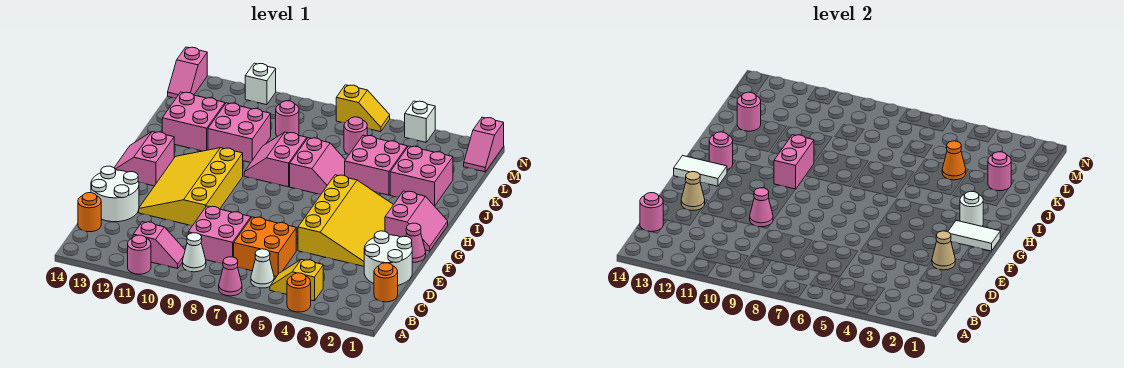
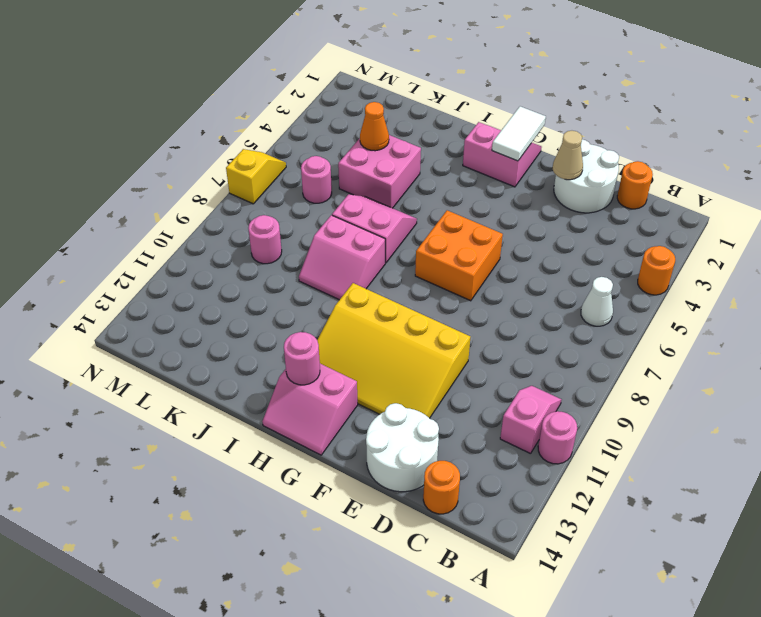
orange 2x2 brick [415,210,503,301] -> orange 2x2 brick moved to [234,217,296,277]
none -> pink 1x1 cone [219,257,242,296]
none -> yellow 1x2 slope [270,259,323,301]
none -> white 1x1 cone [183,233,206,272]
none -> pink 2x2 brick [188,206,251,264]

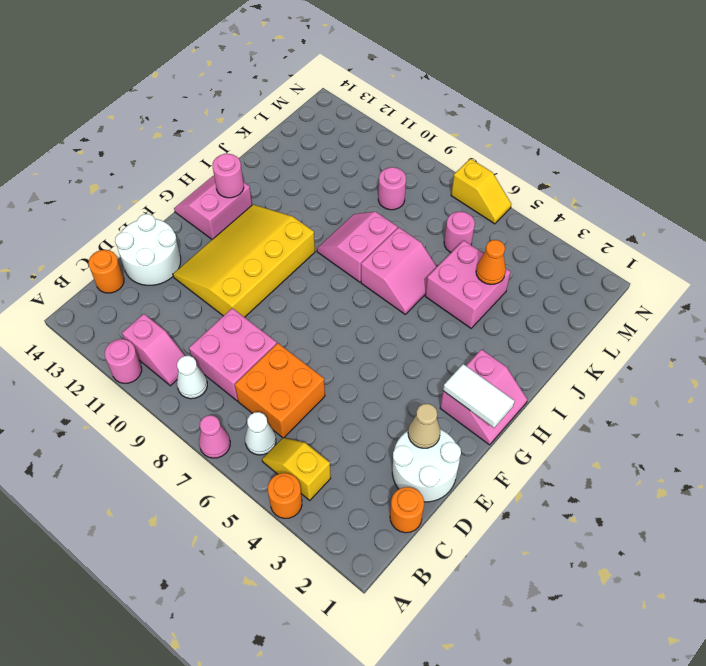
none -> yellow 3x4 slope [298,175,394,266]
none -> pink 1x1 cone [406,223,426,262]
none -> pink 2x2 brick [390,146,453,206]
none -> pink 2x2 brick [208,103,271,163]

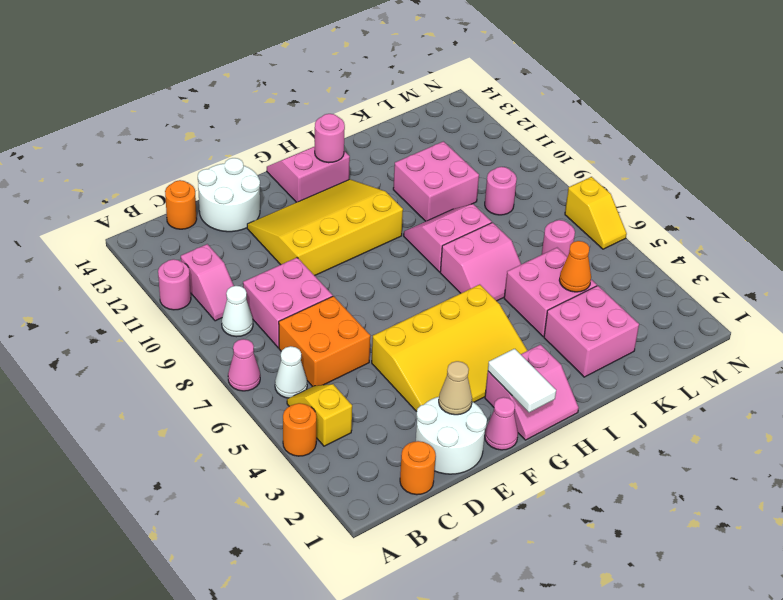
none -> pink 2x2 brick [162,92,225,151]
none -> pink 1x2 slope [464,117,504,172]
none -> pink 1x2 slope [168,47,207,98]
none -> white 1x1 brick [405,101,435,142]

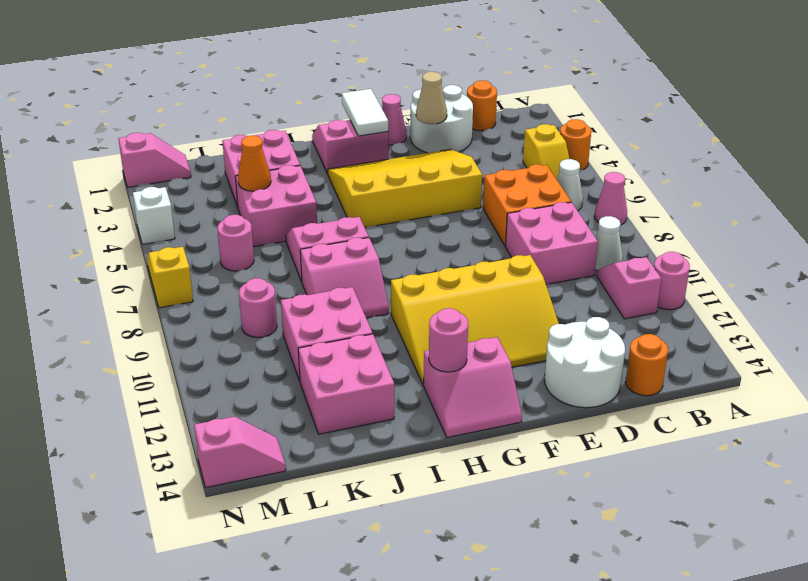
none -> white 1x1 brick [245,63,276,105]
none -> pink 1x1 round brick [640,193,663,232]
none -> pink 1x1 cone [750,188,773,227]
none -> tan 1x1 cone [681,172,705,210]

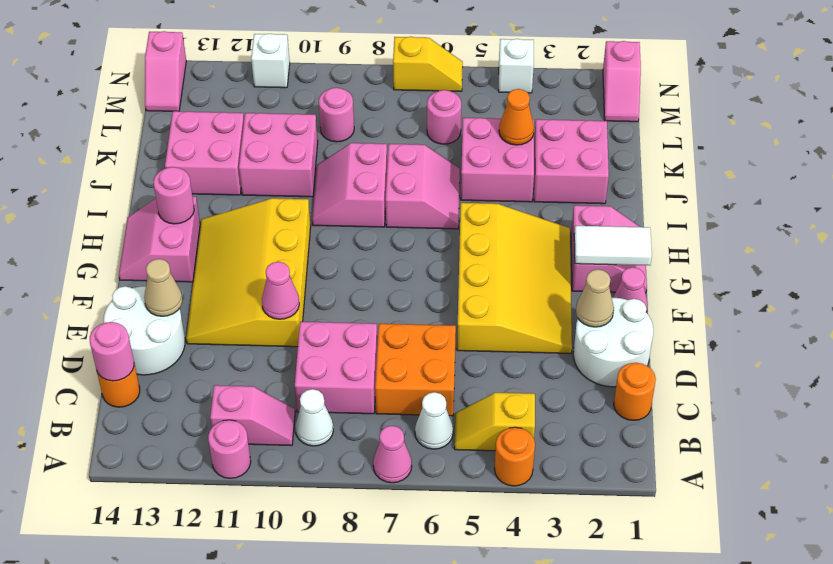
none -> white 1x2 tile [674,156,727,186]
none -> white 1x1 round brick [960,191,983,226]
none -> pink 1x2 brick [774,135,814,189]
none -> pink 1x1 round brick [988,152,1011,191]

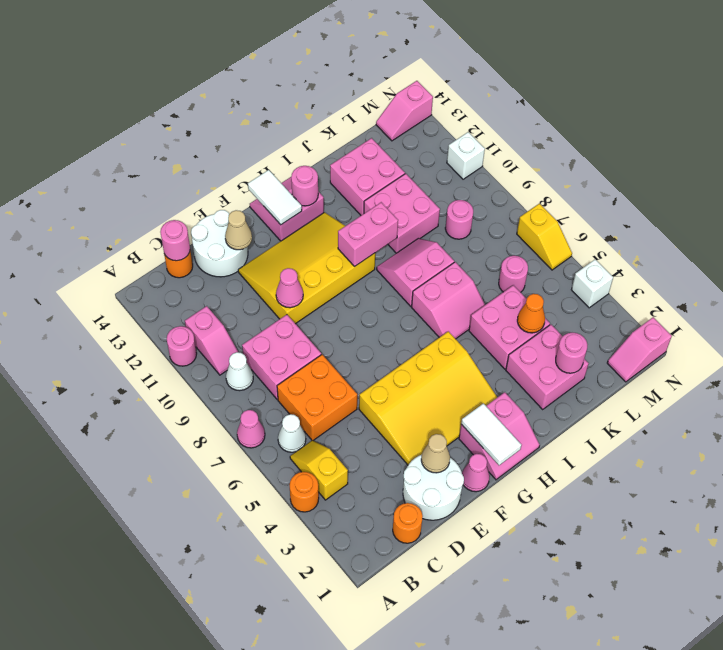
none -> white 1x1 round brick [960,191,983,226]
none -> pink 1x1 round brick [737,92,761,131]

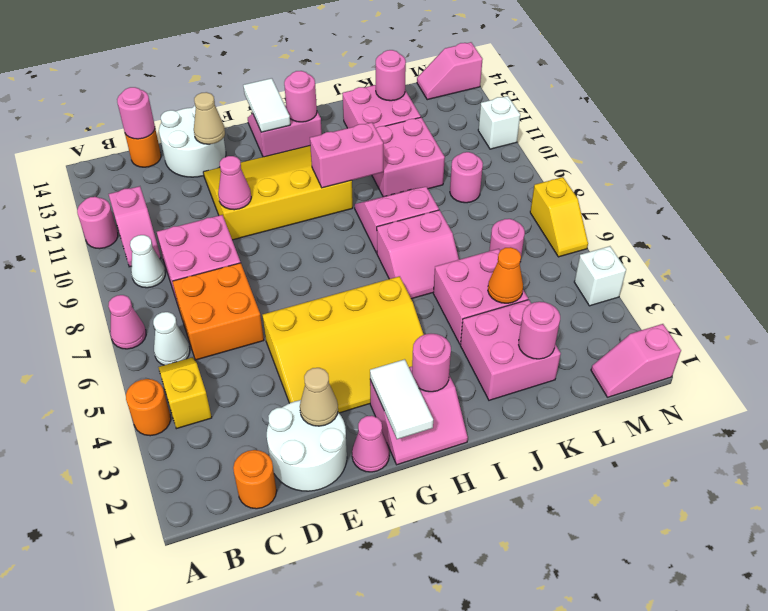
pink 1x1 round brick [412,334,451,392] -> white 1x1 round brick [960,191,983,226]

